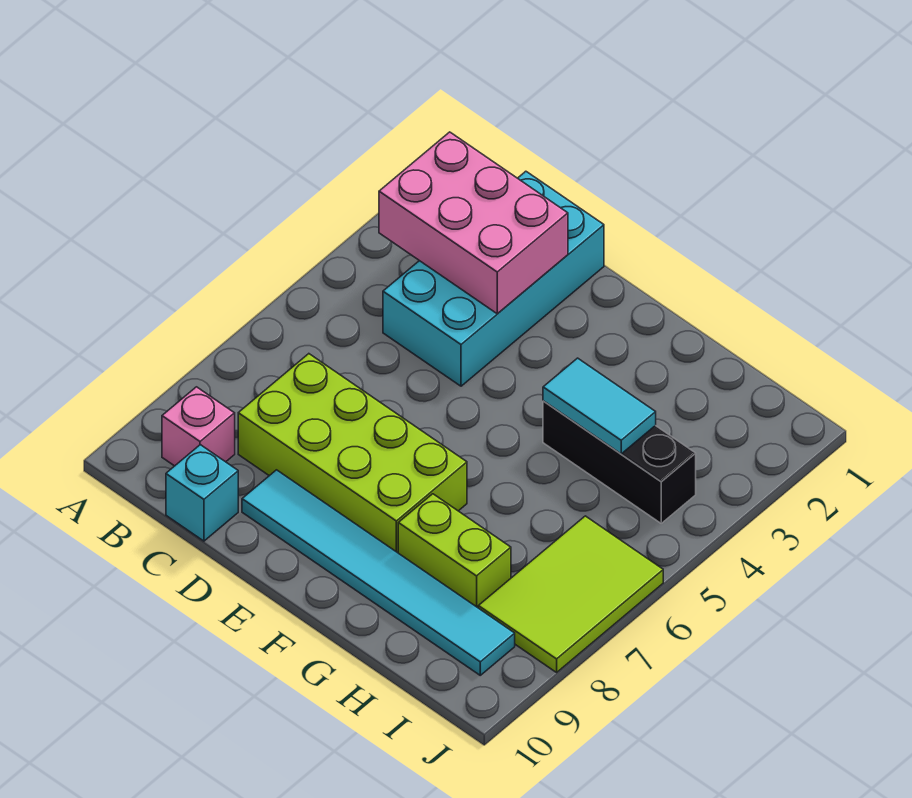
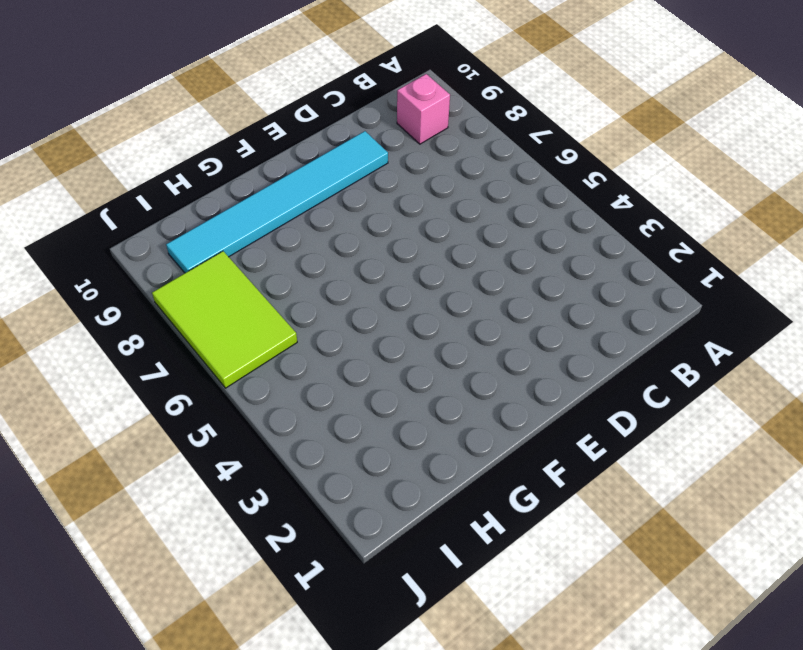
none -> cyan 2x4 brick [383,171,604,386]
none -> lime 2x4 brick [238,354,467,553]

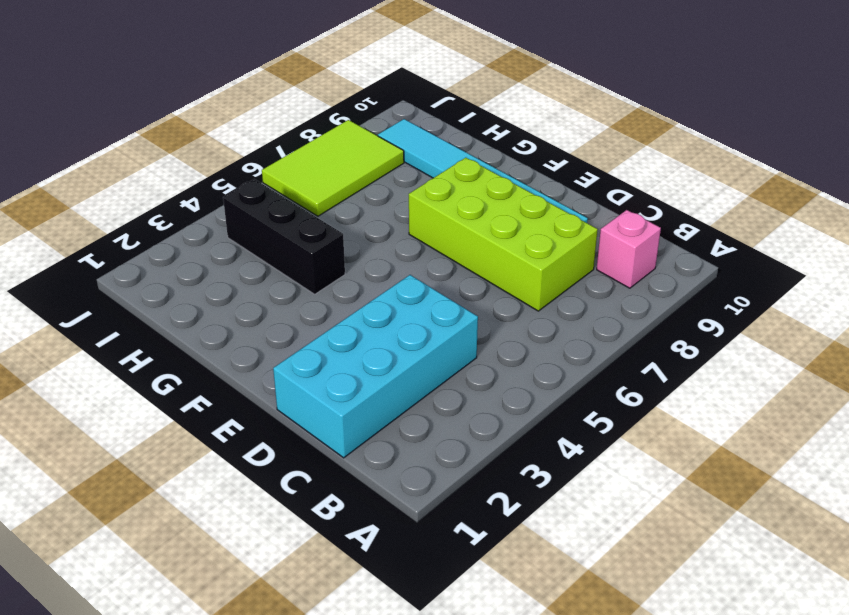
none -> cyan 1x1 brick [166,445,238,541]
none -> lime 1x2 brick [398,494,511,608]

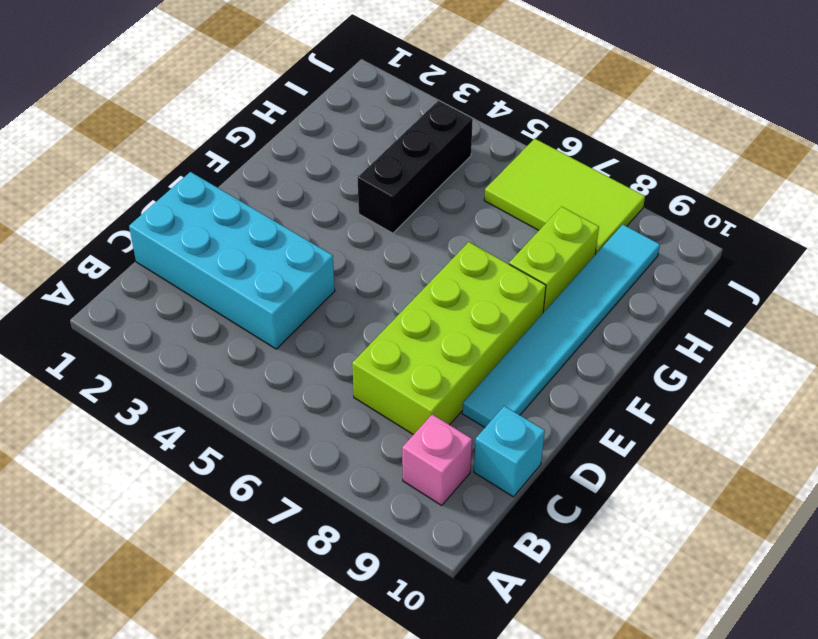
none -> pink 2x3 brick [379,132,568,314]
none -> cyan 1x2 tile [543,358,656,454]

